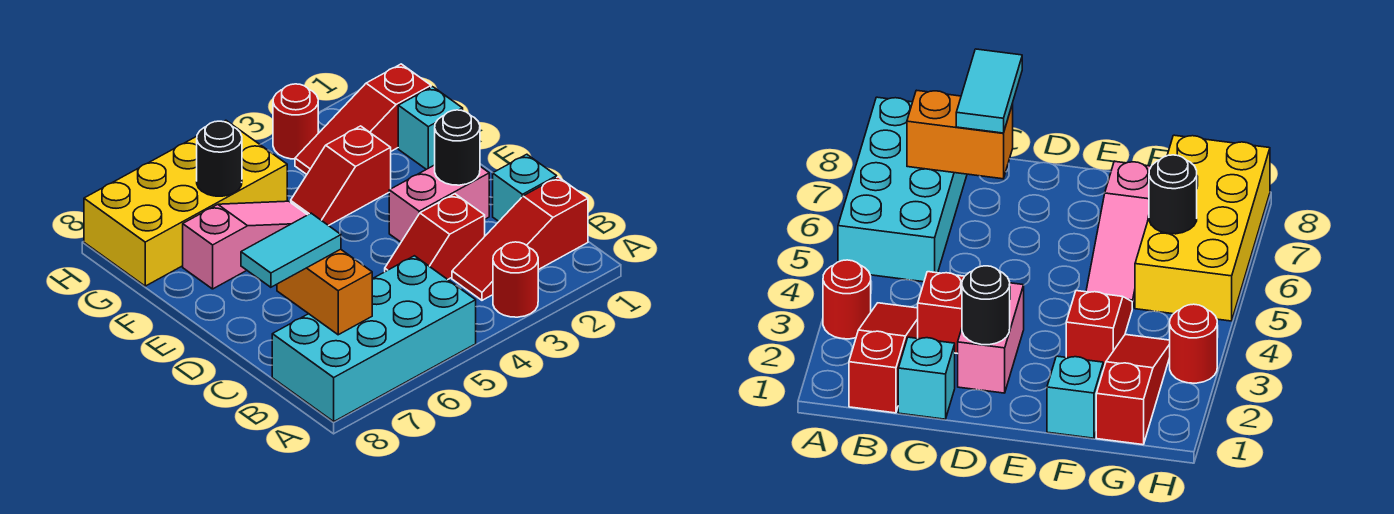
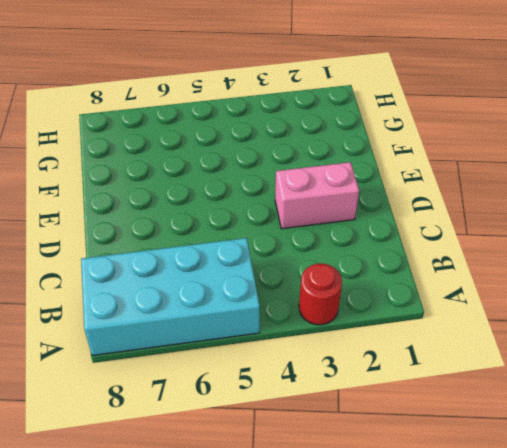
none -> red 1x3 slope [452,177,588,300]
none -> cyan 1x1 brick [493,154,557,221]
none -> red 1x2 slope [385,194,485,279]

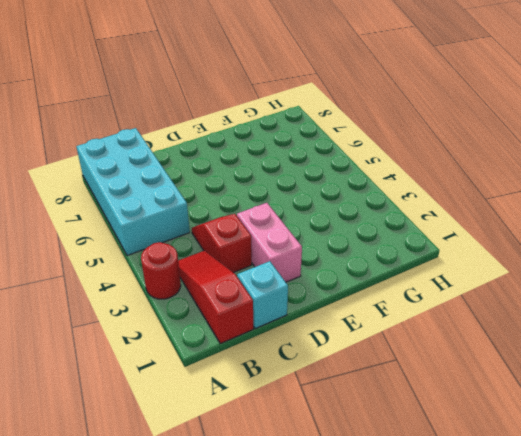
none -> cyan 1x1 brick [398,87,463,169]
none -> red 1x2 slope [291,126,391,226]
none -> pink 1x3 slope [183,201,307,289]

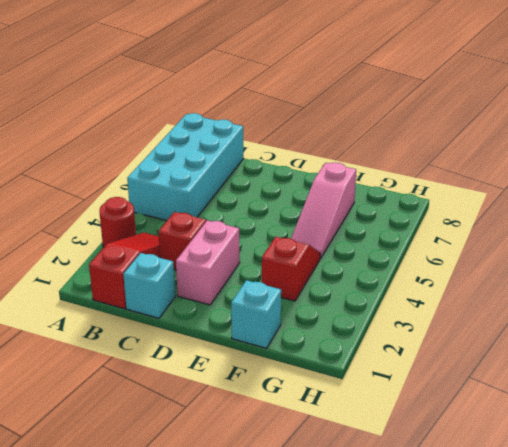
none -> red 1x3 slope [295,64,431,174]
none -> yellow 2x4 brick [84,120,287,286]
none -> red 1x1 round brick [273,84,318,159]

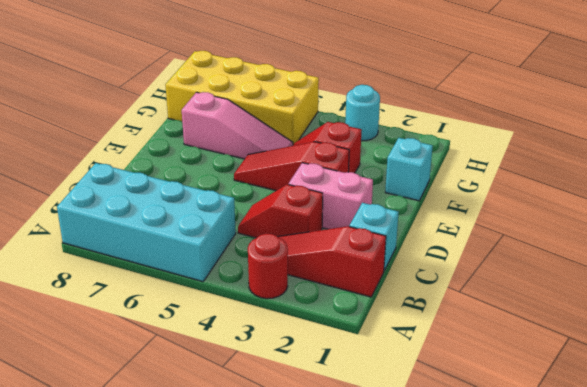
red 1x3 slope [234,142,349,191] -> red 1x3 slope moved to [295,64,431,174]
cyan 1x1 round brick [345,85,380,141] -> red 1x1 round brick [273,84,318,159]
none -> orange 1x2 brick [277,249,372,335]
none -> black 1x1 round brick [435,110,480,185]
none -> black 1x1 round brick [197,121,242,196]

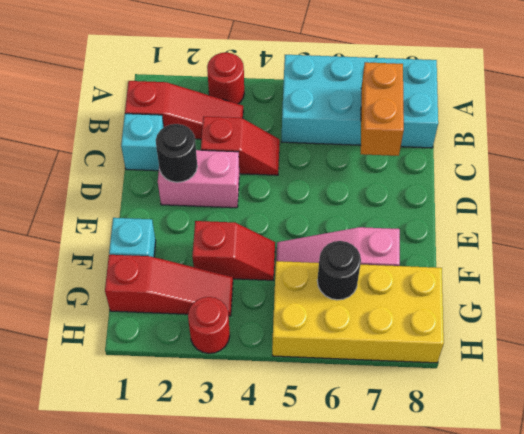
none -> cyan 1x2 tile [241,213,341,287]

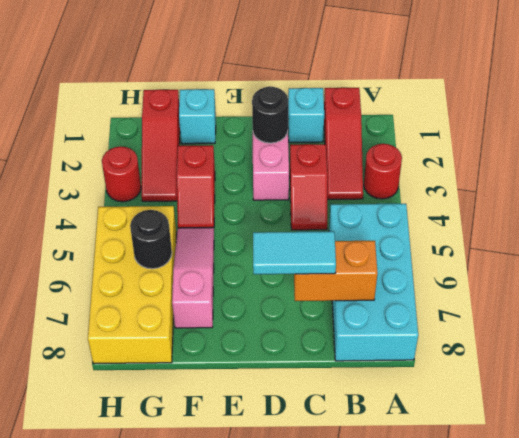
cyan 1x2 tile [253,231,336,274] -> cyan 1x2 tile turned to [241,213,341,287]

